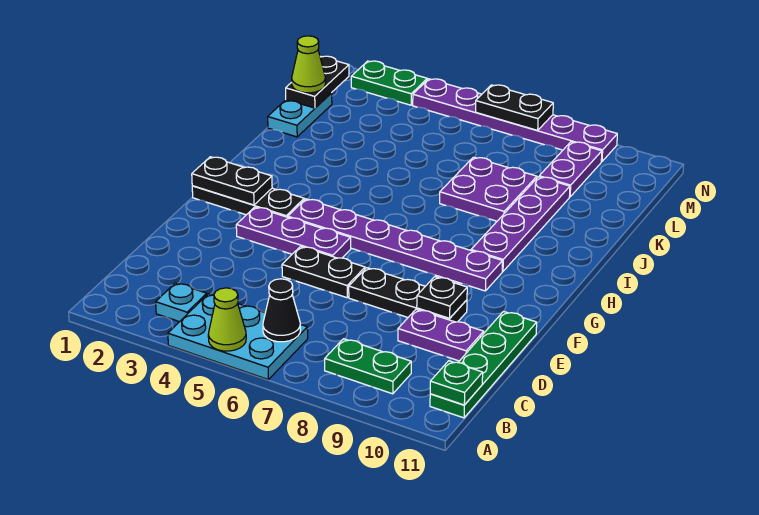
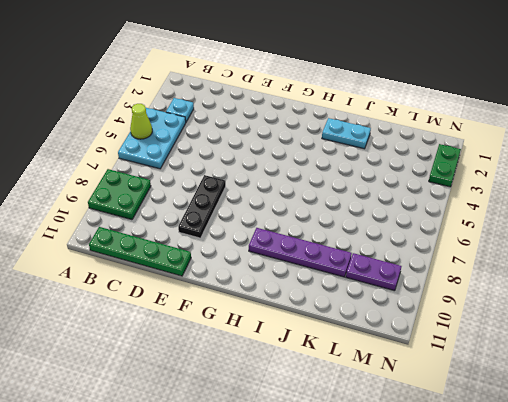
green 2x2 plate [88,169,151,220] -> green 1x2 plate [325,339,411,394]
cyan 1x2 plate [322,118,371,149] -> cyan 1x2 plate moved to [268,93,332,137]
none -> purple 1x2 plate [398,309,484,361]
none -> black 1x2 plate [282,246,365,298]
none -> purple 1x3 plate [236,207,351,258]

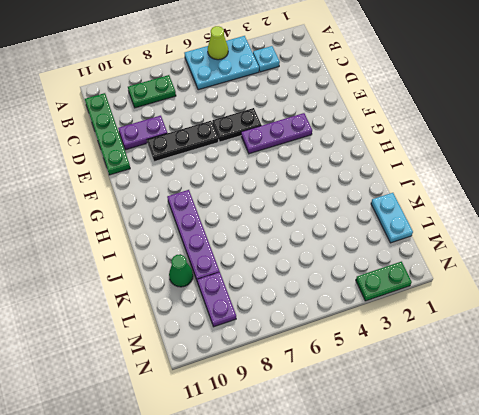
green 1x1 cone [169,255,193,287] -> none
none -> black 1x3 plate [192,186,304,217]
none -> purple 1x6 plate [288,199,503,291]
none -> purple 2x2 plate [440,157,537,221]

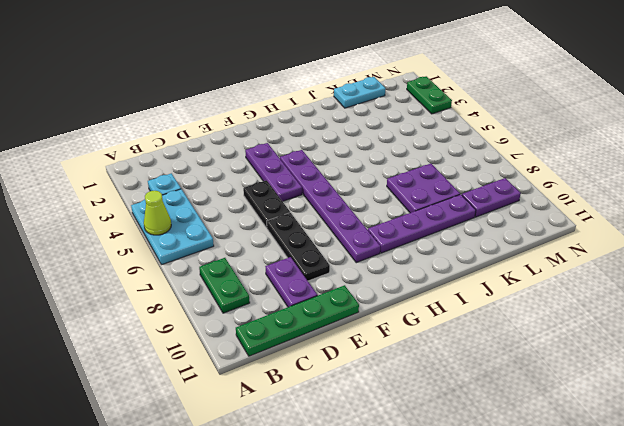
none -> black 1x3 plate [192,186,304,217]
none -> purple 1x6 plate [413,79,617,162]
none -> black 1x1 cone [263,279,300,342]

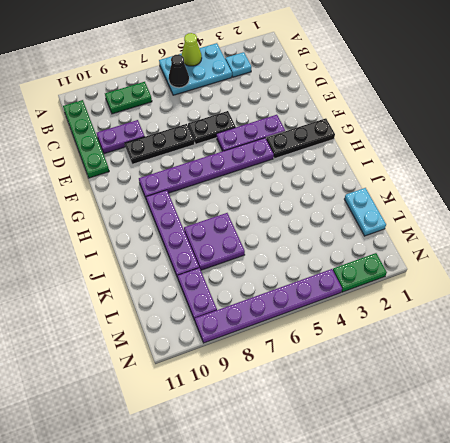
none -> green 1x1 plate [430,361,483,405]
none -> black 1x1 plate [417,277,467,318]
none -> black 1x2 plate [192,157,272,205]

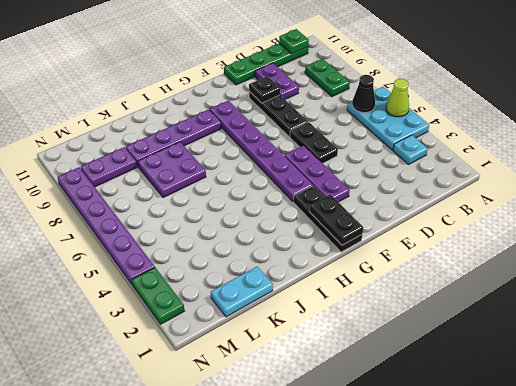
none -> black 1x2 plate [286,56,349,108]
none -> black 1x2 plate [476,85,553,130]
none -> lime 1x1 cone [292,36,325,93]

